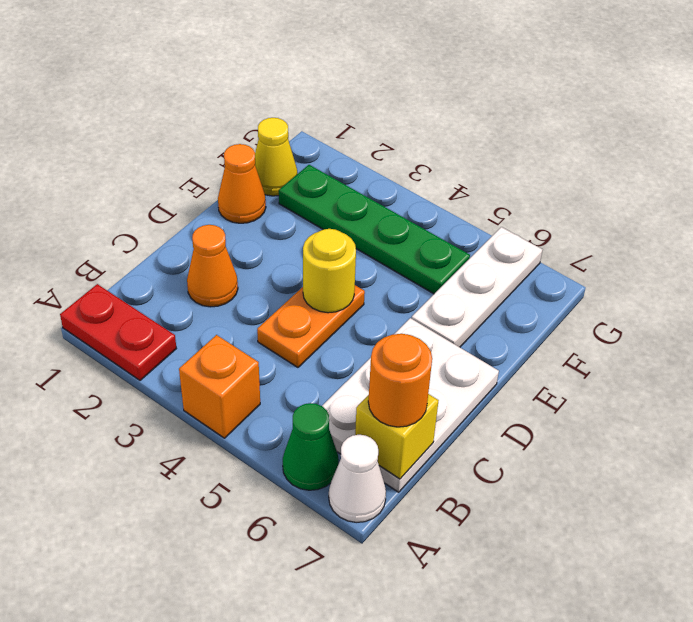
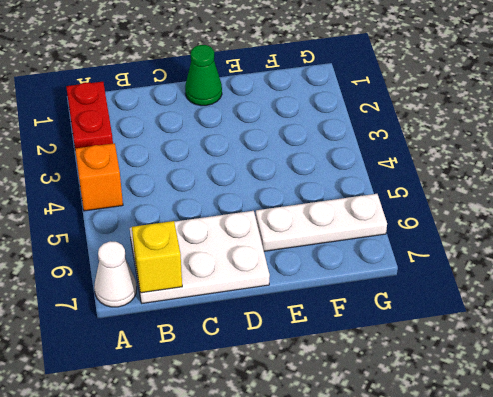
green 1x1 cone [185,45,222,106] -> green 1x1 cone moved to [283,403,339,490]
none -> orange 1x1 cone [187,225,238,307]
none -> orange 1x2 plate [257,285,365,367]
none -> orange 1x1 cone [218,144,266,223]

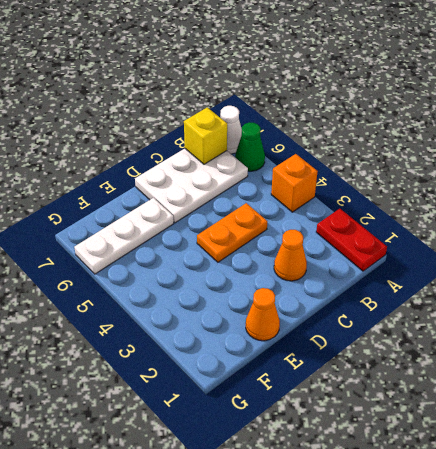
none -> yellow 1x1 cone [255,118,298,196]
none -> green 1x4 plate [279,165,470,294]
none -> yellow 1x1 round brick [303,229,356,313]

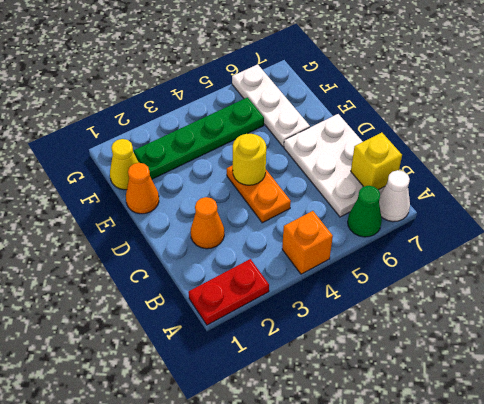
none -> orange 1x1 round brick [368,334,432,427]

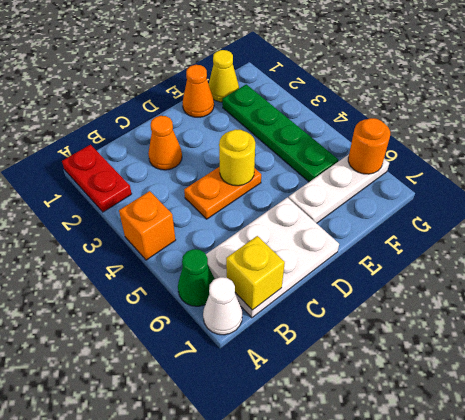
orange 1x1 round brick [348,118,390,174] -> orange 1x1 round brick moved to [368,334,432,427]

